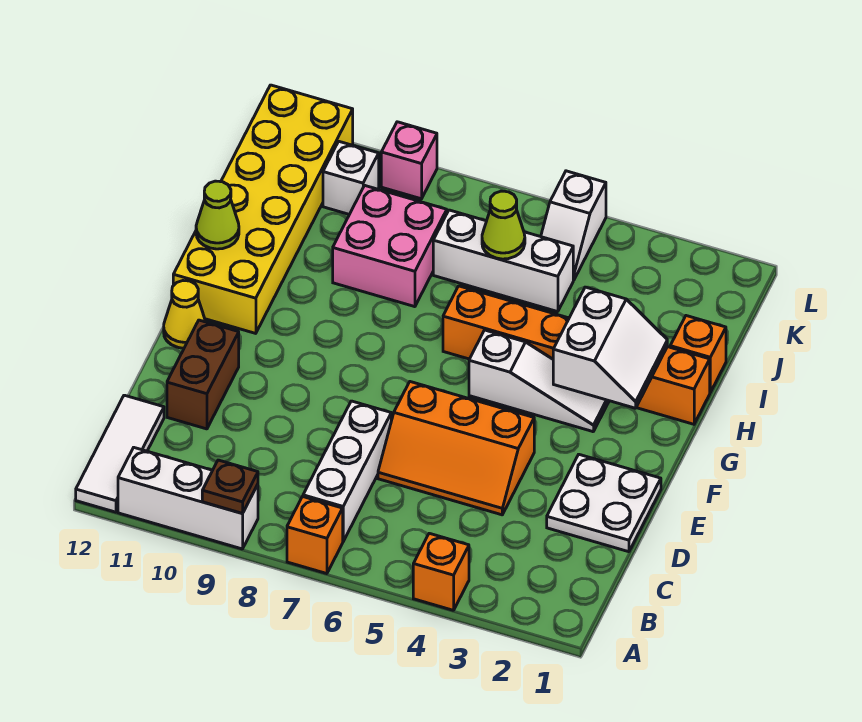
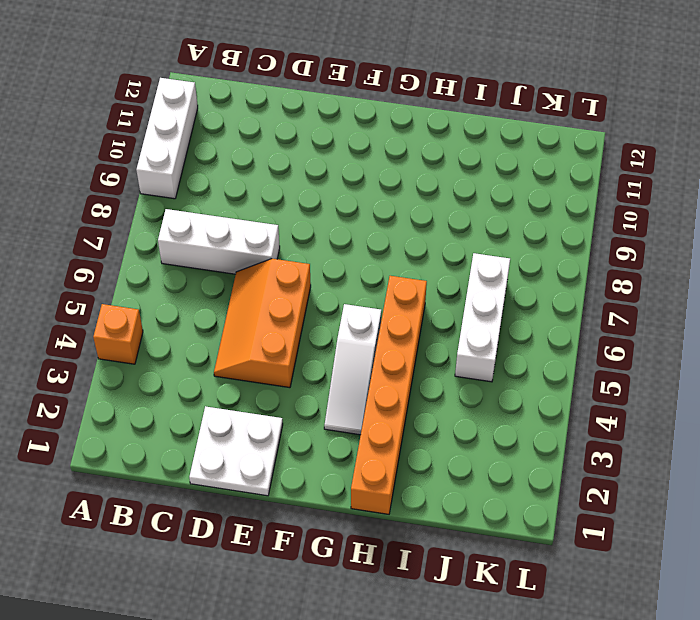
none -> orange 1x1 brick [287,497,343,574]
none -> white 1x3 tile [76,395,164,512]
none -> brown 1x2 brick [167,320,239,429]

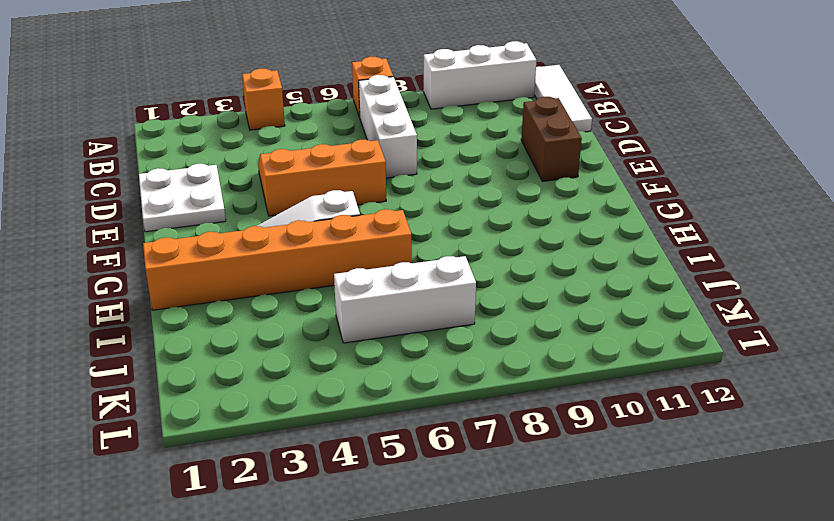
none -> yellow 1x1 cone [164,281,206,348]
none -> yellow 2x6 brick [173,85,353,333]
none -> orange 1x1 brick [670,316,726,392]

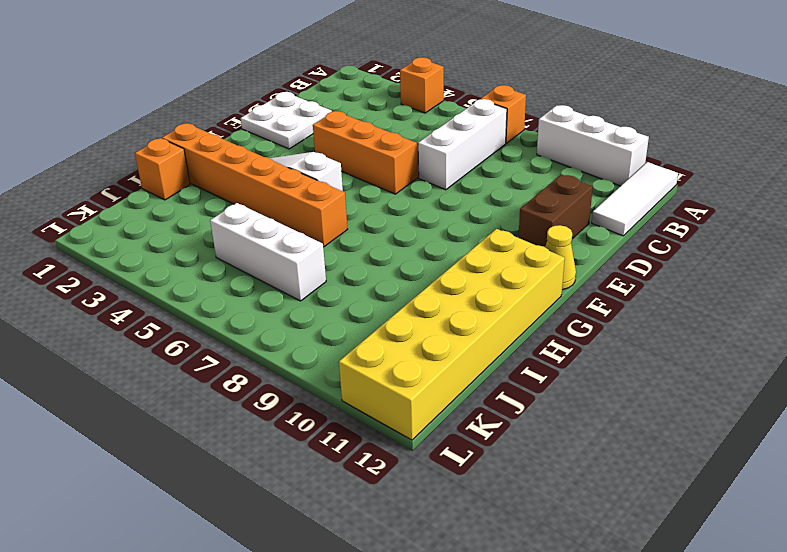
none -> pink 2x2 brick [333,186,447,307]
none -> white 1x2 slope [541,171,606,280]
none -> white 1x1 brick [323,142,379,214]

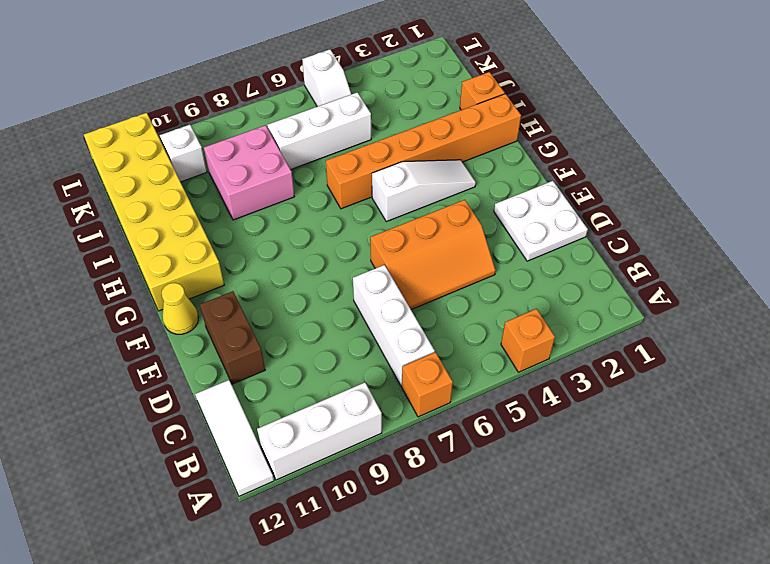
none -> pink 1x1 brick [381,122,437,199]
none -> brown 1x1 plate [202,460,258,513]
none -> white 2x2 slope [553,287,667,408]

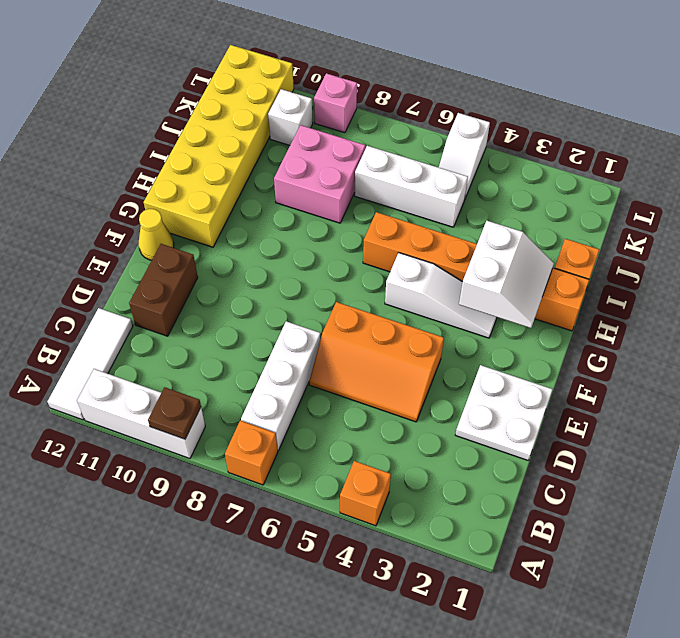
none -> lime 1x1 cone [196,181,239,249]
none -> lime 1x1 cone [482,191,525,259]

